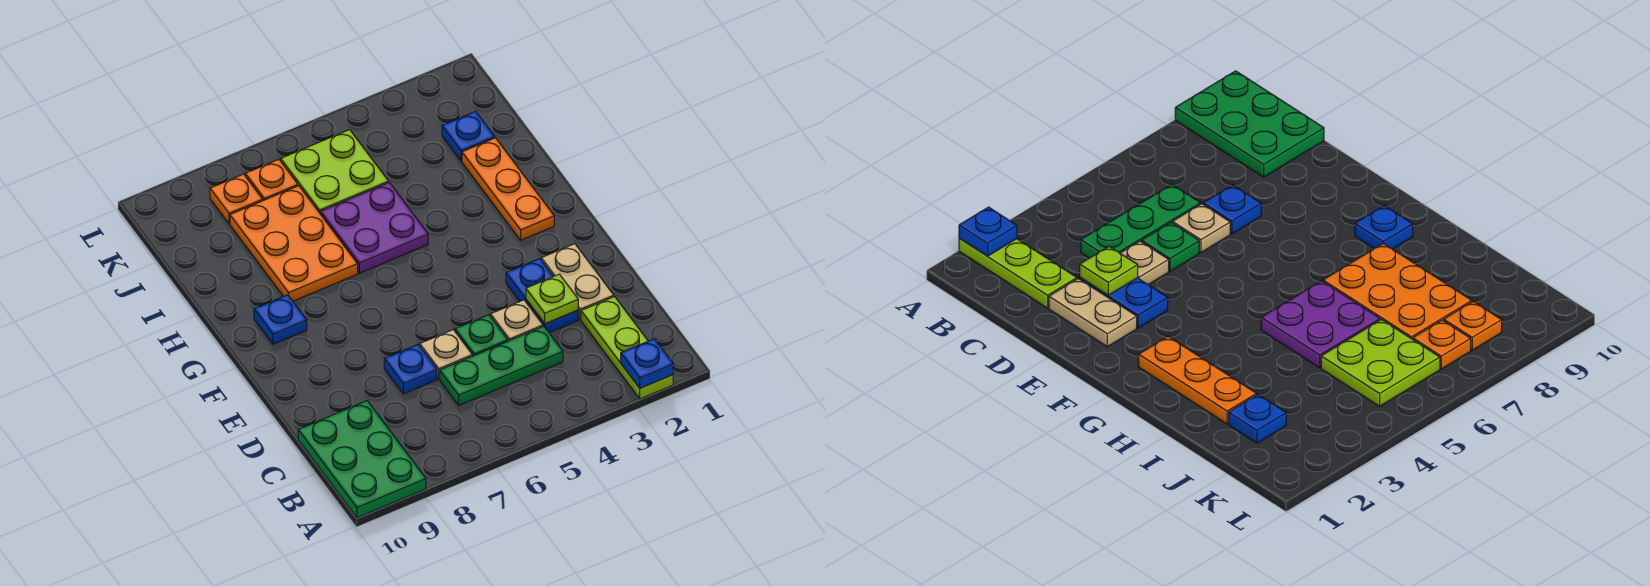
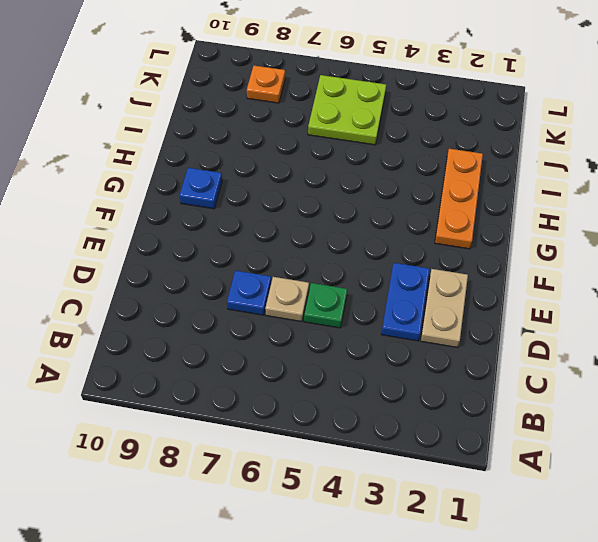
none -> lime 1x3 plate [581,297,673,399]
none -> green 2x3 plate [298,401,426,518]
none -> green 1x3 plate [440,326,563,405]

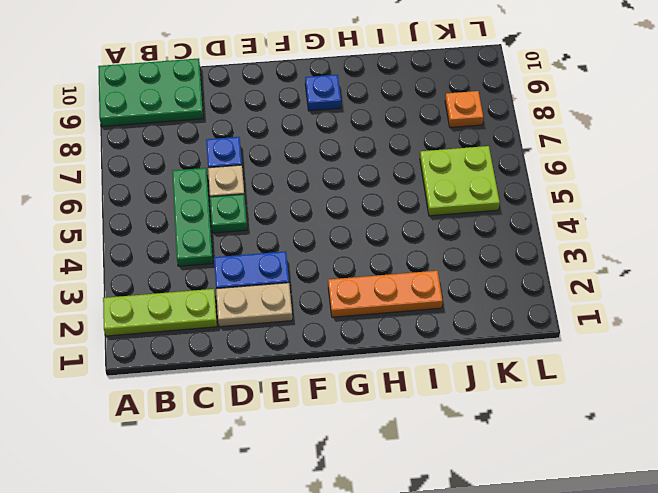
none -> tan 1x1 plate [491,300,543,341]
none -> purple 2x2 plate [320,182,428,273]
none -> orange 2x3 plate [230,186,358,301]

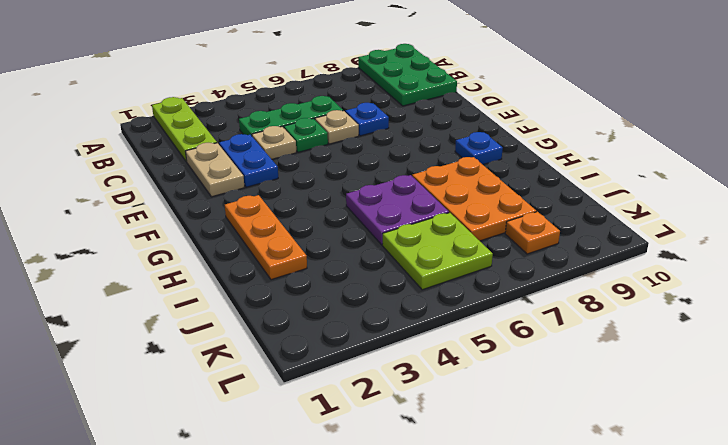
none -> blue 1x1 plate [442,112,495,161]
none -> orange 1x1 plate [245,159,298,201]
none -> blue 1x1 plate [621,339,673,388]

